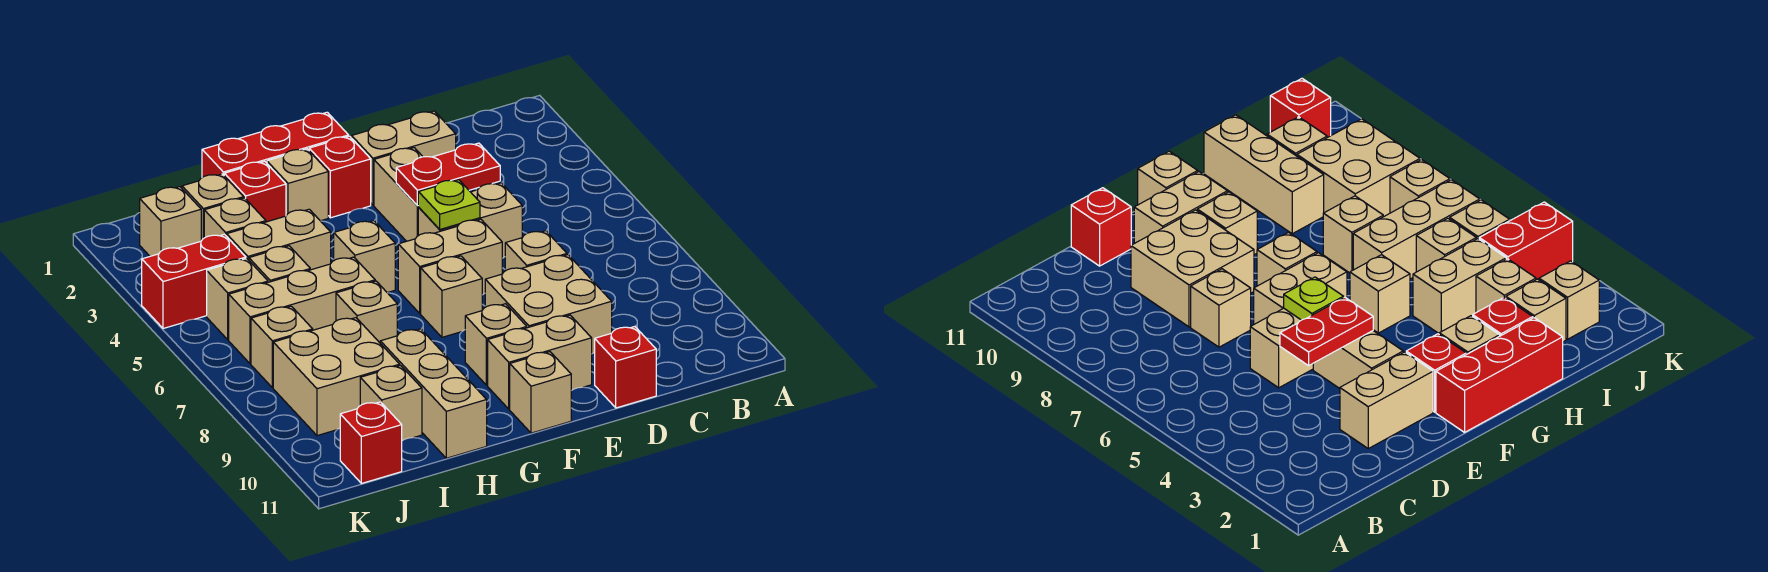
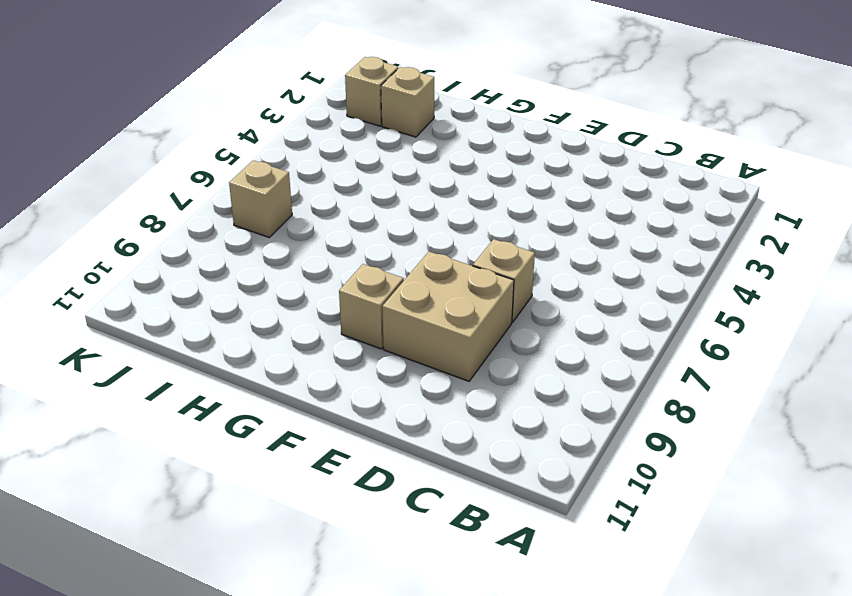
none -> tan 1x2 brick [352,111,456,205]
none -> tan 1x2 brick [418,183,522,258]
none -> red 1x1 brick [595,327,656,408]
none -> tan 1x2 brick [374,148,423,241]

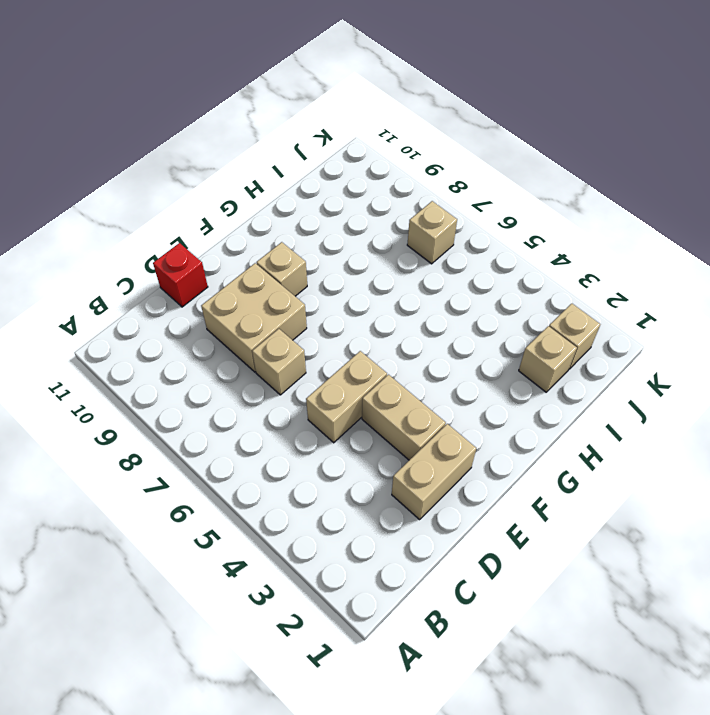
none -> tan 1x2 brick [398,219,502,313]
none -> tan 1x2 brick [488,315,592,409]
none -> red 1x3 brick [202,112,349,177]
none -> red 1x1 brick [309,136,371,218]

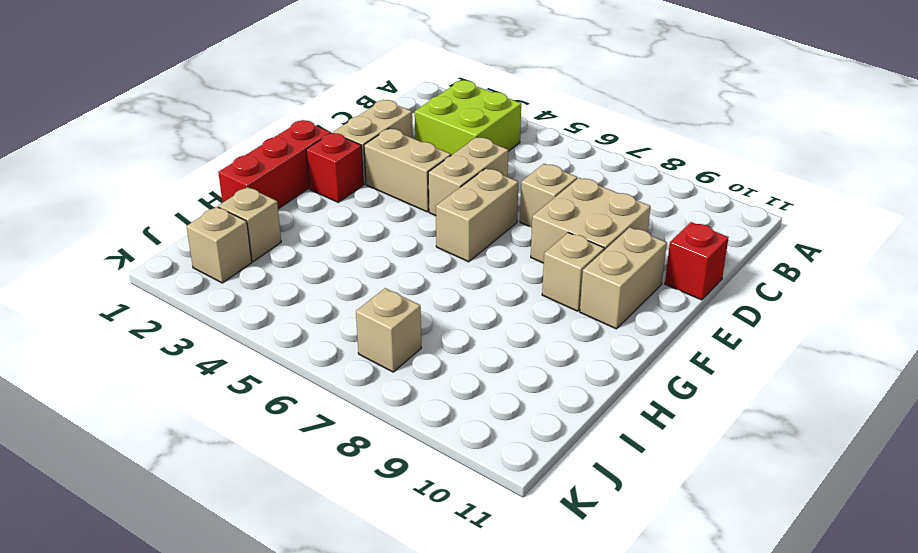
lime 2x2 brick [415,80,521,155] -> none
none -> tan 1x1 brick [421,256,482,337]
none -> tan 1x1 brick [510,352,571,433]
none -> tan 1x1 brick [267,149,328,221]
none -> tan 1x1 brick [334,221,395,293]

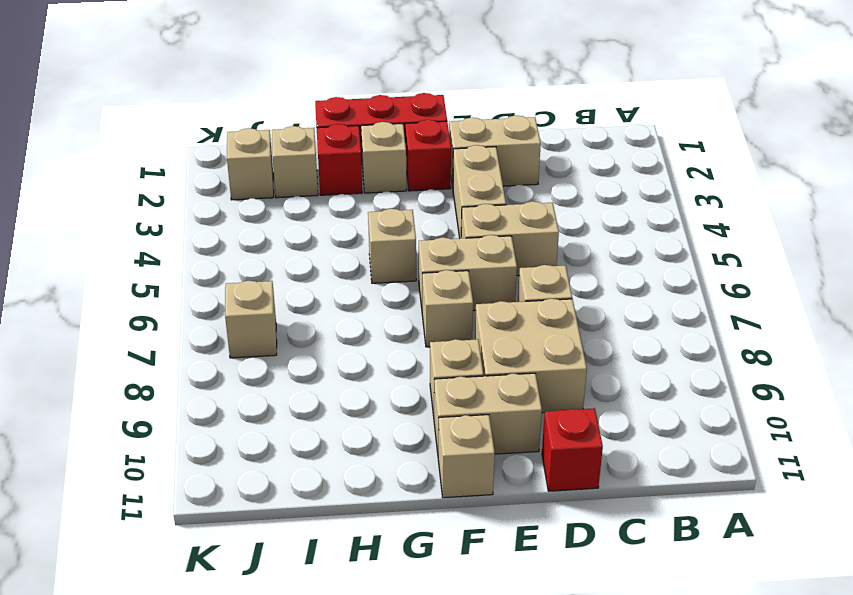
none -> tan 1x2 brick [227,209,331,270]
none -> tan 1x3 brick [229,257,375,364]
none -> tan 1x1 brick [336,281,397,343]
none -> tan 1x3 brick [380,329,487,458]

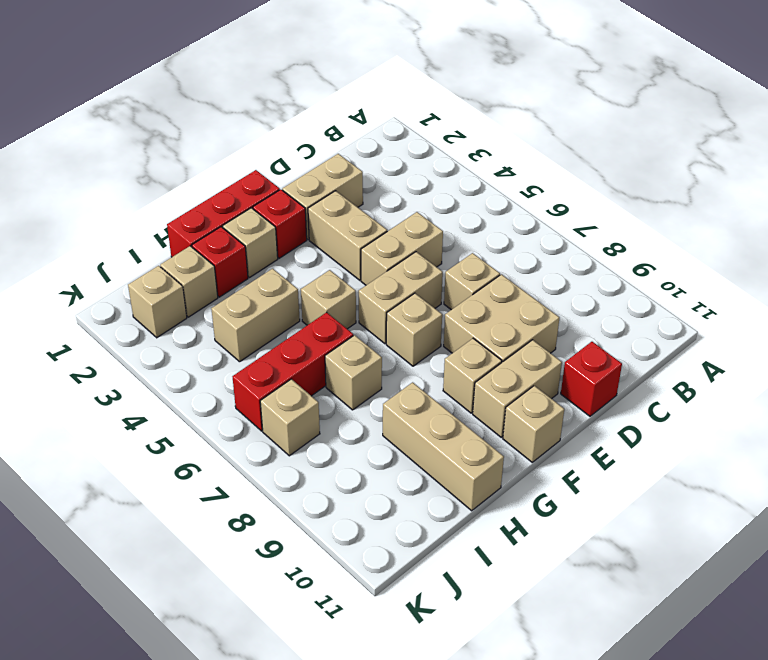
red 1x3 brick [233,312,353,431] -> tan 1x3 brick [229,257,375,364]
none -> tan 1x1 brick [204,198,266,238]
none -> tan 1x1 brick [249,246,310,282]
none -> tan 2x2 brick [273,318,400,436]
none -> tan 1x1 brick [360,366,422,441]

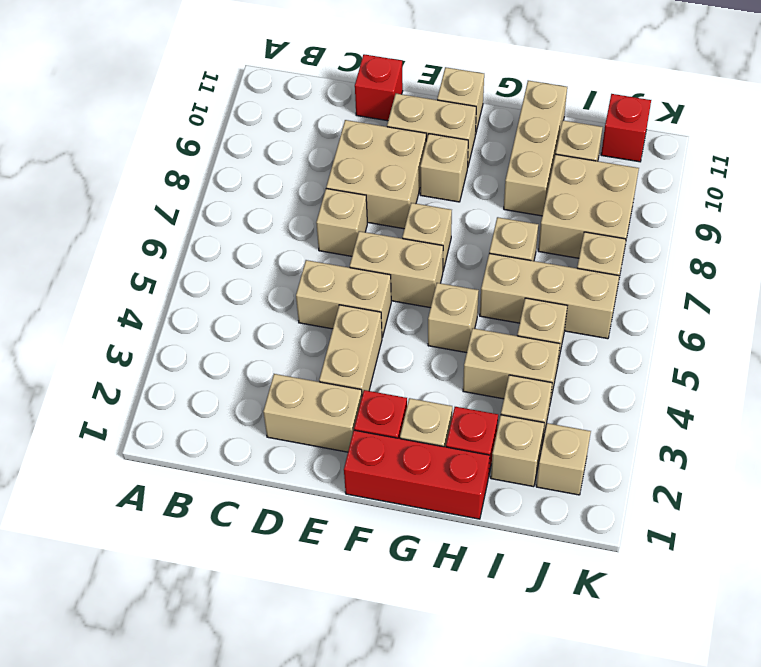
none -> red 1x2 brick [142,234,246,329]
none -> tan 1x1 brick [207,258,268,340]
none -> red 1x2 plate [396,143,500,206]
none -> lime 1x1 plate [418,180,480,229]

